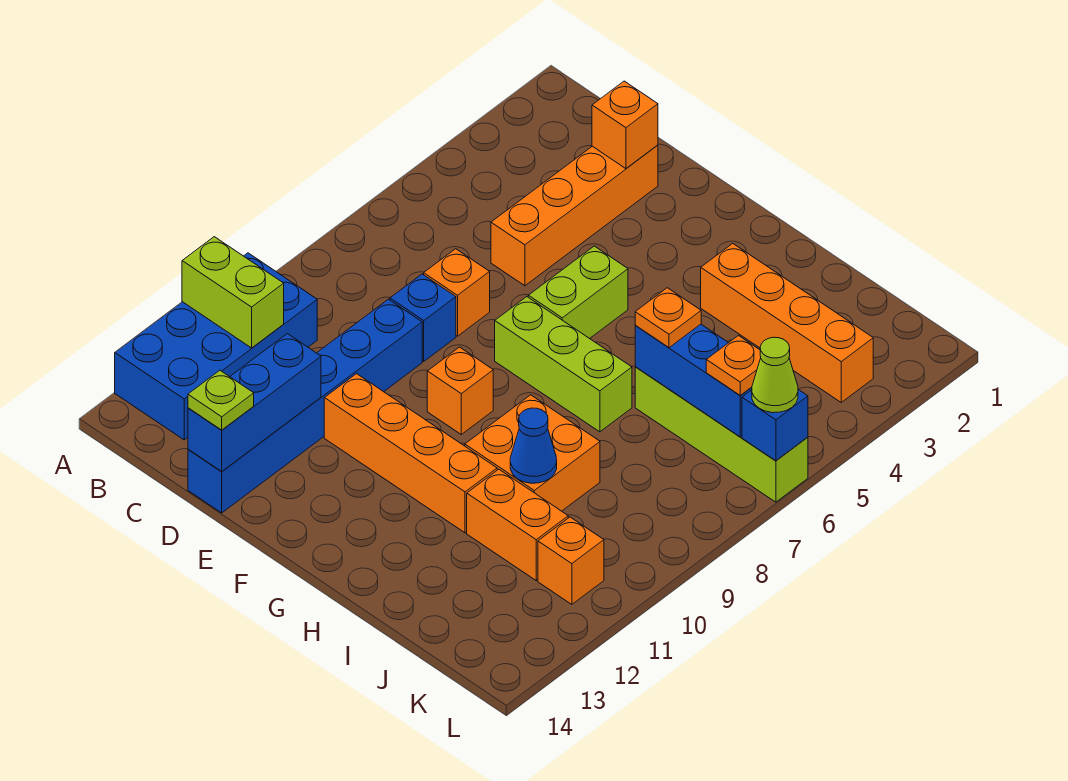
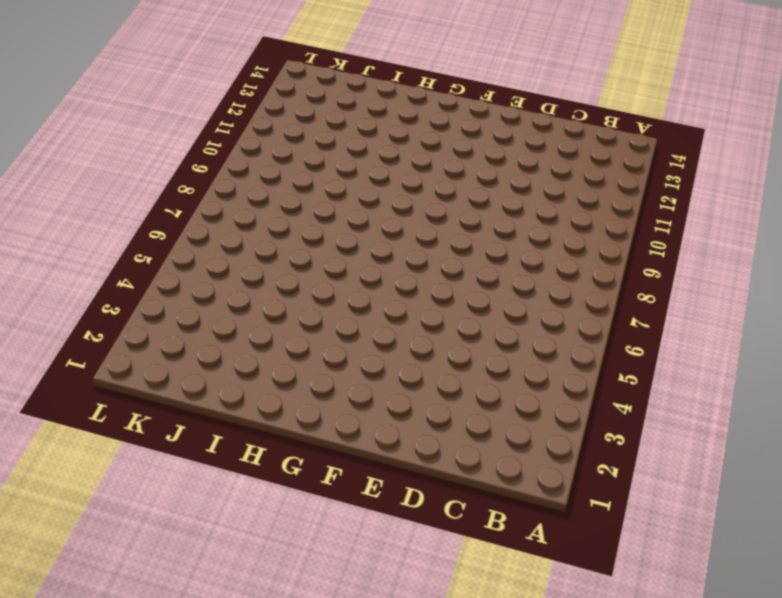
none -> blue 2x4 brick [115,253,317,440]
none -> orange 1x4 brick [491,145,658,286]
none -> orange 1x1 brick [424,249,490,336]

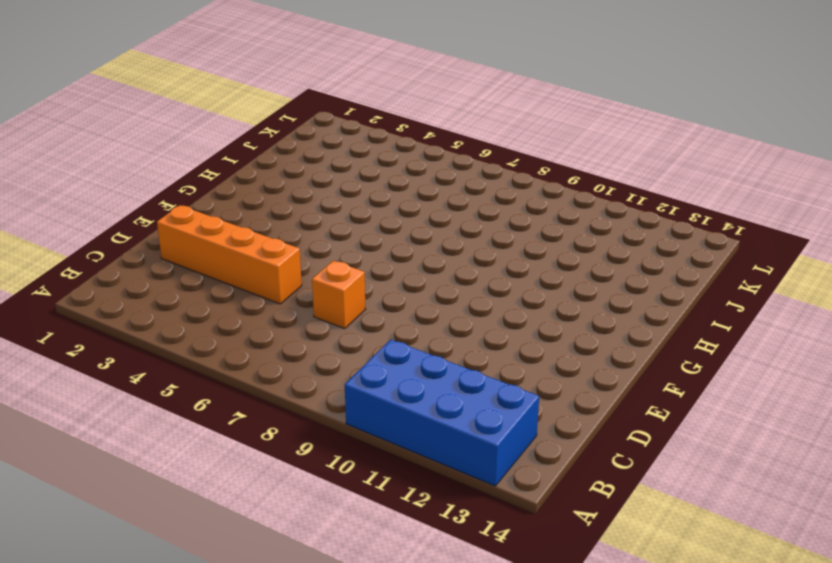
none -> blue 1x1 brick [390,274,456,361]
none -> blue 1x6 brick [188,299,422,513]
none -> orange 1x4 brick [324,374,497,533]

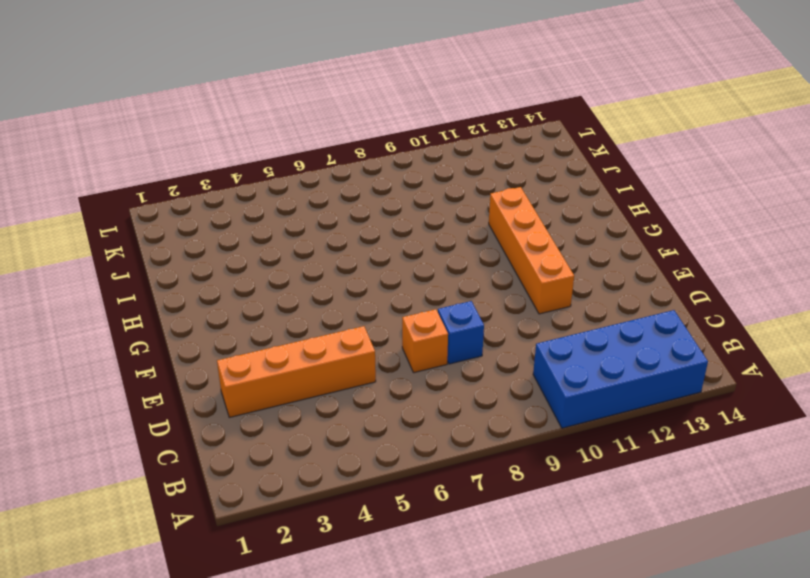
none -> blue 1x6 brick [188,299,422,513]
none -> lime 1x2 brick [528,246,628,339]
none -> lime 1x3 brick [495,297,632,432]

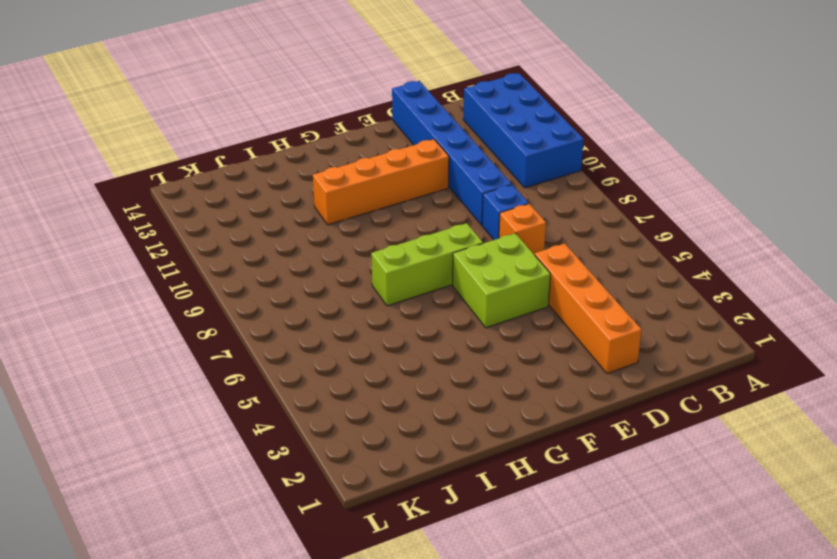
lime 2x2 brick [453,233,551,328] -> lime 1x2 brick [528,246,628,339]
none -> orange 1x1 brick [427,347,493,434]
none -> orange 1x4 brick [701,243,873,402]
none -> orange 2x2 brick [465,395,600,511]

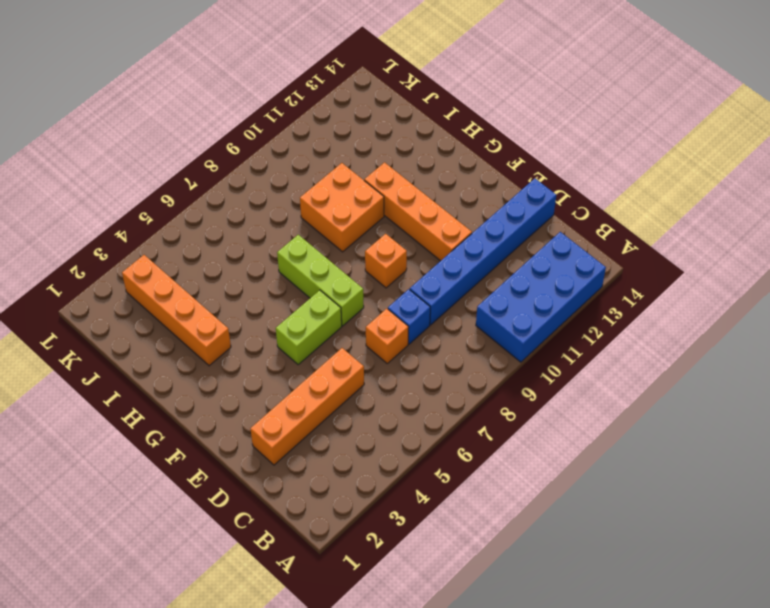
none -> lime 1x4 brick [635,367,808,502]
none -> orange 1x2 brick [467,469,568,580]
none -> orange 1x1 brick [538,517,604,604]

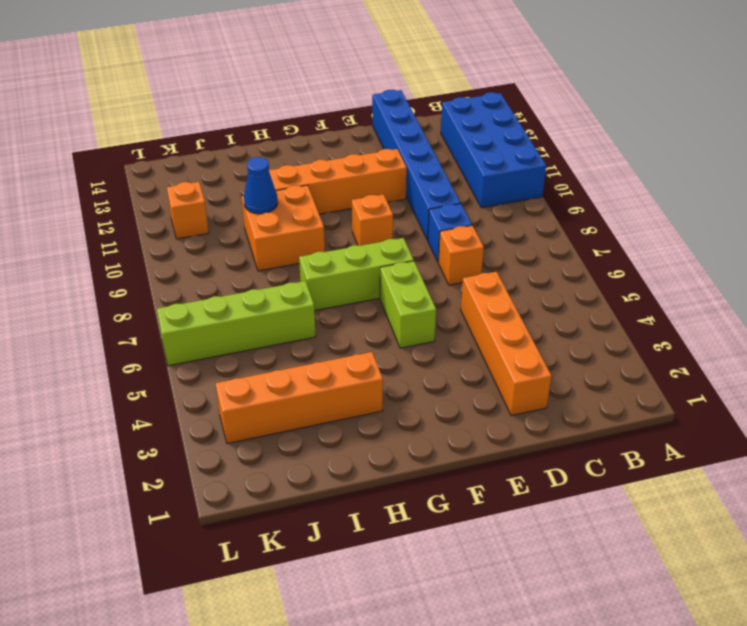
none -> orange 1x2 brick [467,469,568,580]
none -> lime 1x2 brick [182,237,284,348]
none -> orange 1x1 brick [592,81,658,169]

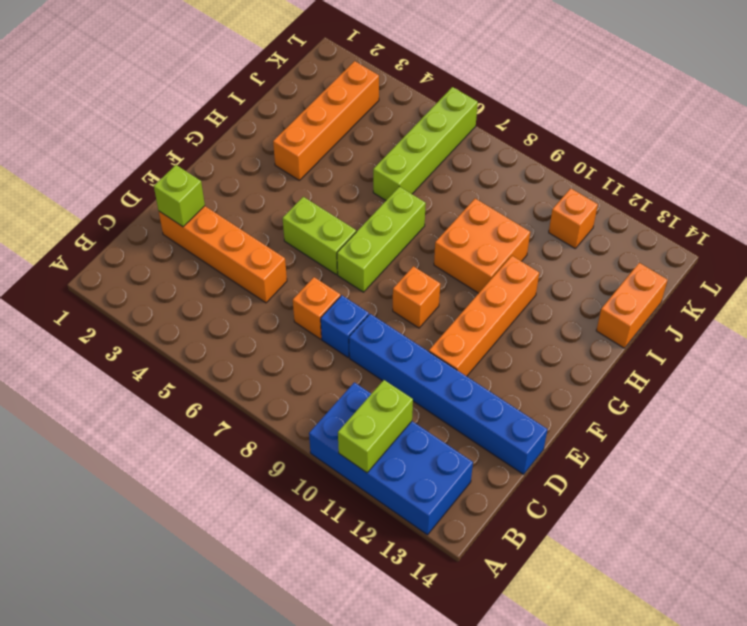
lime 1x1 brick [154,165,205,227] -> orange 1x1 brick [592,81,658,169]
orange 1x2 brick [596,263,667,348] -> orange 1x2 brick moved to [467,469,568,580]
none -> blue 1x3 brick [188,334,321,472]
none -> blue 1x3 brick [635,324,752,437]
none -> blue 1x1 cone [510,408,557,483]

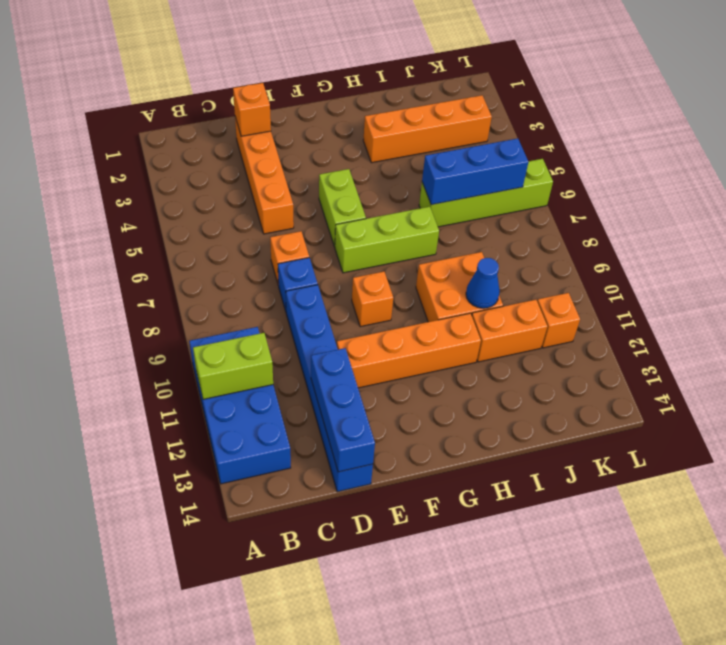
none -> blue 1x1 brick [742,389,808,461]
none -> lime 1x1 plate [188,370,254,430]
none -> orange 1x1 plate [635,288,701,348]

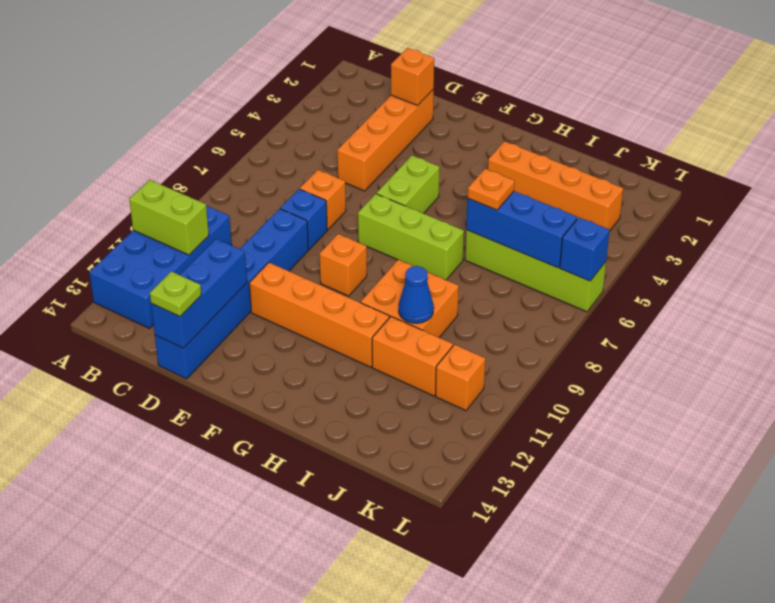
none -> orange 1x1 plate [706,336,761,395]
none -> lime 1x1 cone [752,337,798,413]

